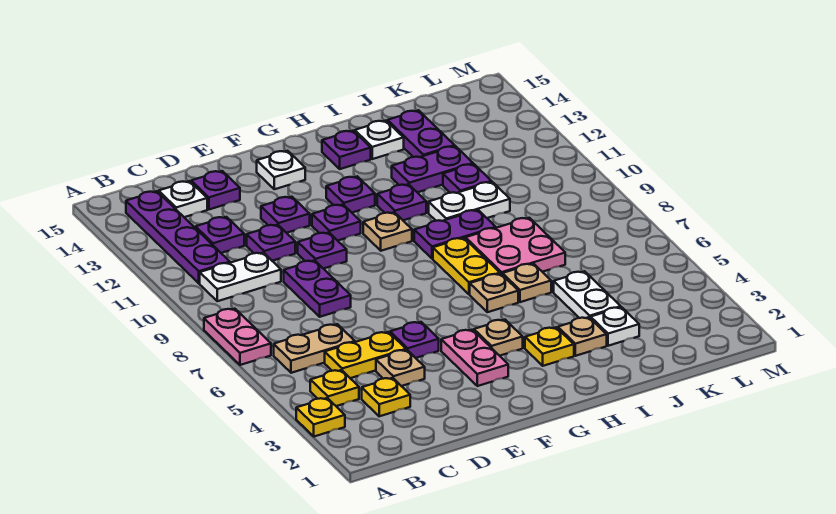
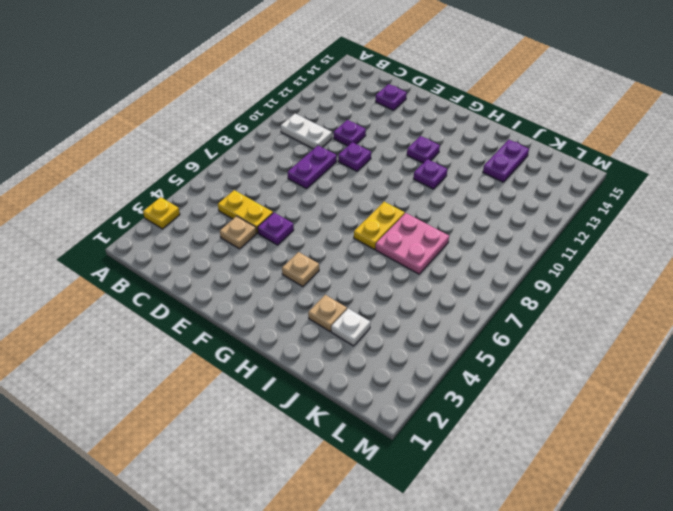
none -> pink 1x2 plate [204,309,271,365]
none -> yellow 1x1 plate [310,370,359,406]
none -> tan 1x2 plate [274,324,355,373]
none -> purple 1x4 plate [126,191,230,283]

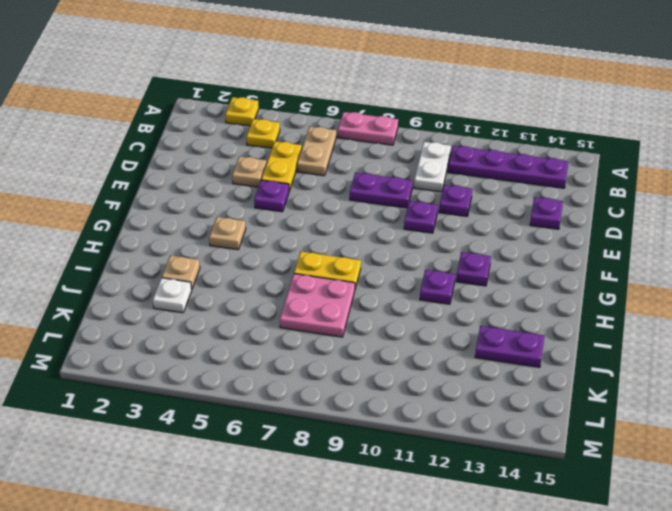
none -> yellow 1x1 plate [362,378,410,416]
none -> purple 1x1 plate [195,217,244,253]
none -> white 1x1 plate [159,181,207,217]
none -> purple 1x1 plate [261,197,310,233]

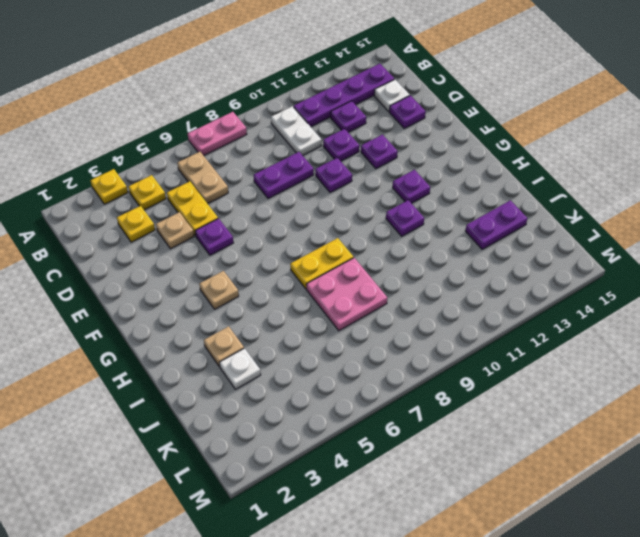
none -> pink 1x2 plate [441,330,508,386]
none -> purple 1x1 plate [312,205,361,241]
none -> white 1x1 plate [257,151,305,189]
none -> tan 1x1 plate [363,212,412,251]

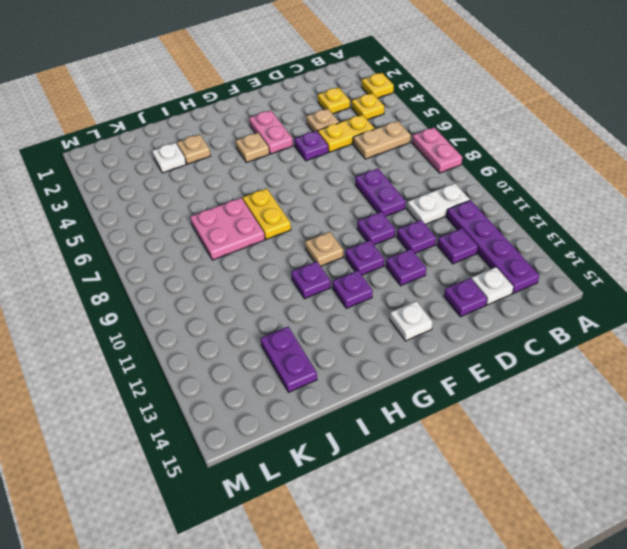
none -> yellow 1x1 plate [525,327,574,366]
none -> tan 1x1 plate [470,274,518,312]
none -> purple 1x2 plate [414,210,496,259]
none -> purple 1x1 plate [322,131,371,169]

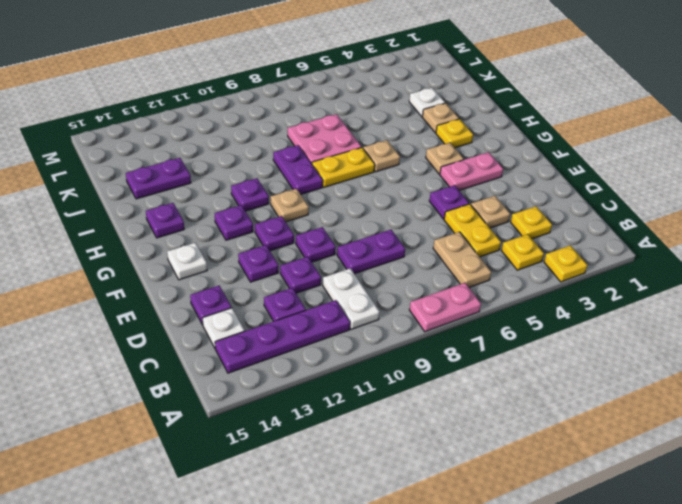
none -> tan 1x1 plate [502,264,551,302]
none -> white 1x2 plate [429,182,510,221]
none -> purple 1x2 plate [392,146,473,192]
none -> white 1x1 plate [355,121,404,159]

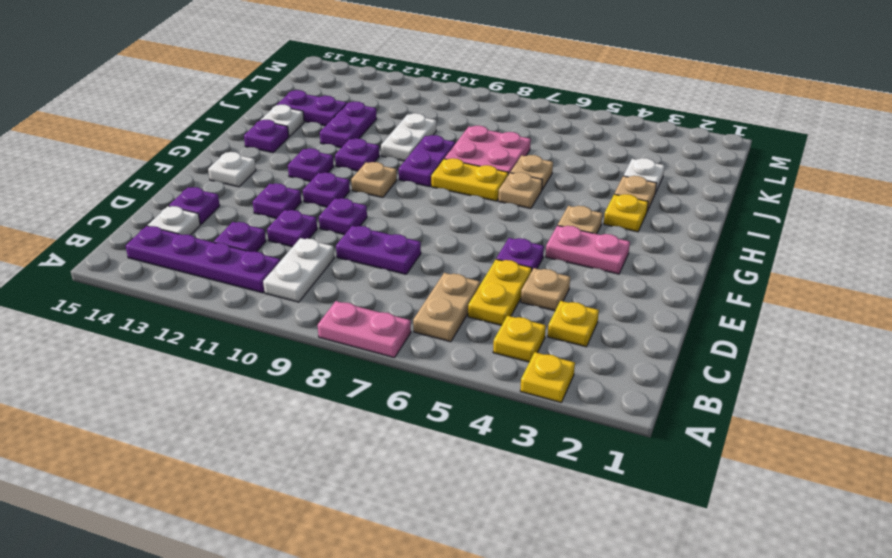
none -> white 1x2 plate [554,271,621,319]
none -> purple 1x1 plate [443,164,492,193]

